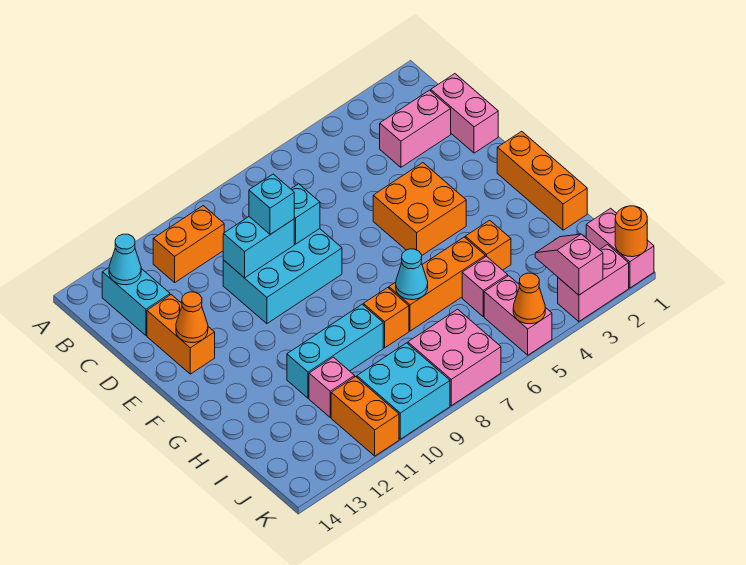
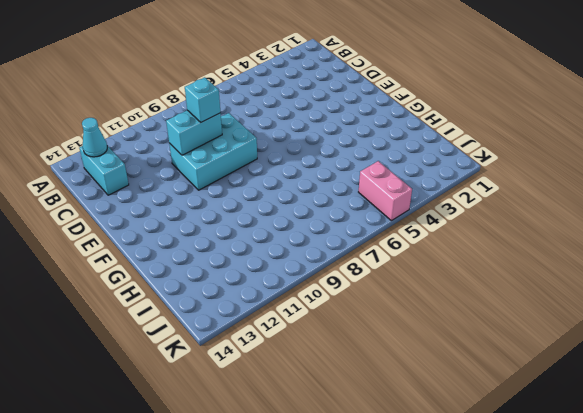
none -> orange 1x2 brick [153,206,224,282]
none -> pink 1x2 brick [431,74,498,153]
none -> pink 1x2 brick [380,90,451,167]

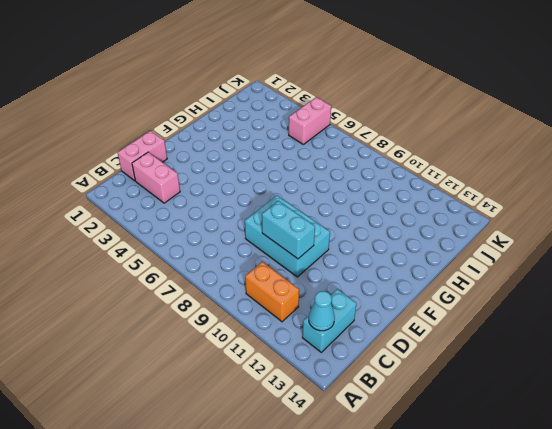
none -> orange 1x2 brick [147,295,215,374]
none -> orange 2x2 brick [373,163,466,255]
none -> orange 1x3 brick [497,131,587,230]

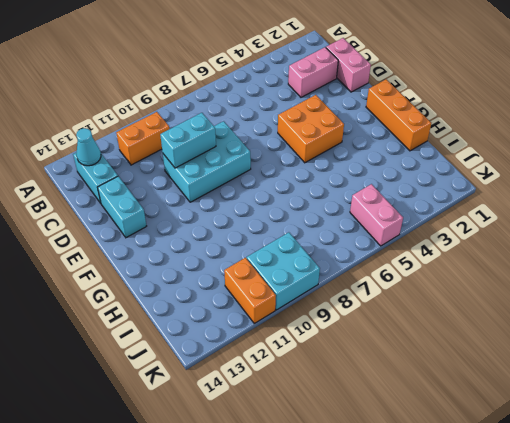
cyan 1x2 brick [98,176,146,238] -> orange 1x2 brick [147,295,215,374]
none -> orange 1x1 brick [465,220,511,270]
none -> orange 1x3 brick [389,237,485,331]
none -> orange 1x1 brick [363,288,409,348]

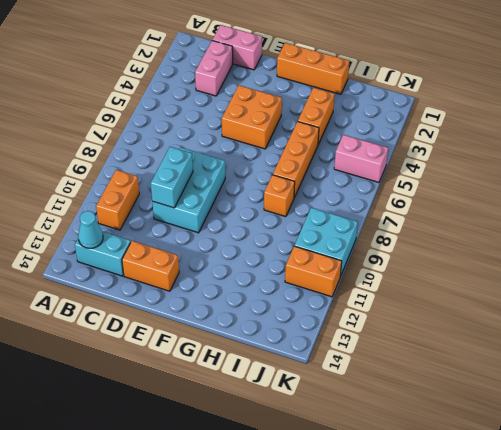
orange 1x2 brick [298,88,335,144] -> orange 1x1 brick [465,220,511,270]
none -> cyan 1x3 brick [287,304,383,398]
none -> pink 1x1 brick [462,256,508,317]
none -> pink 1x1 brick [309,357,355,417]

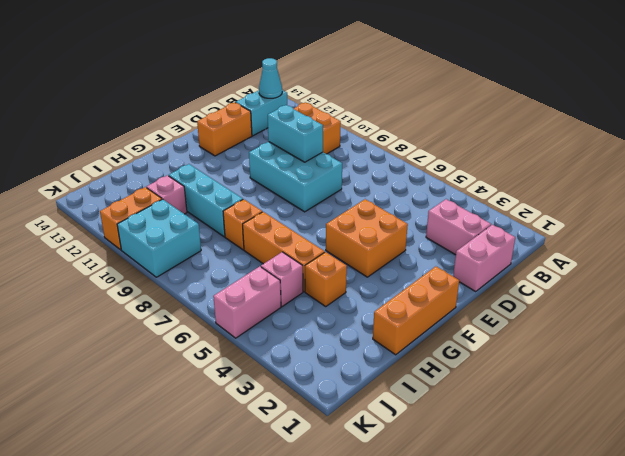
none -> pink 1x2 brick [586,208,654,288]
none -> pink 2x2 brick [408,309,501,406]
none -> pink 1x2 brick [558,245,629,322]

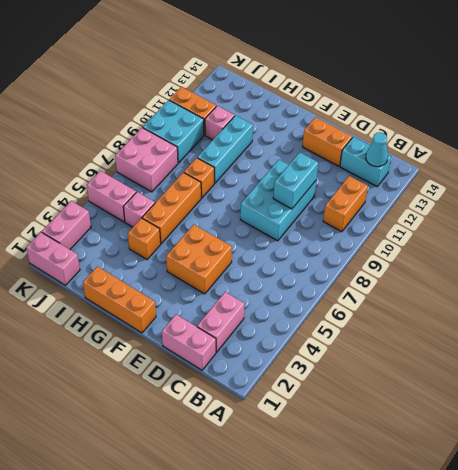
none -> cyan 1x1 brick [291,184,320,244]
none -> orange 1x1 cone [176,292,208,343]
none -> cyan 1x1 cone [396,249,428,300]

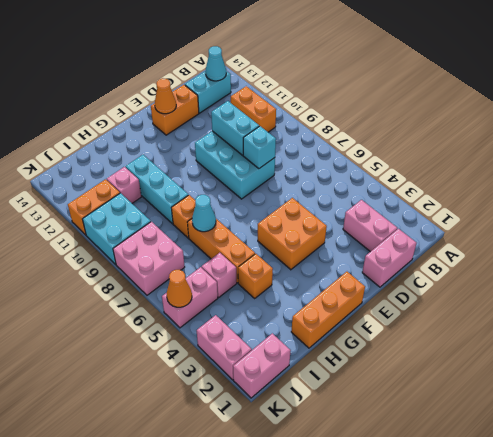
none -> pink 1x2 slope [535,234,603,295]
none -> orange 1x1 round brick [615,206,647,257]
none -> cyan 1x1 brick [249,174,294,234]

